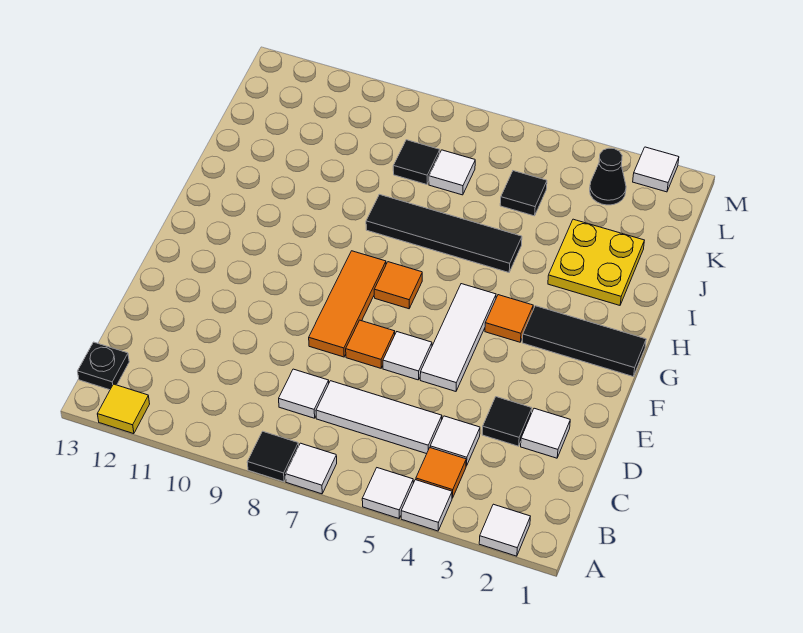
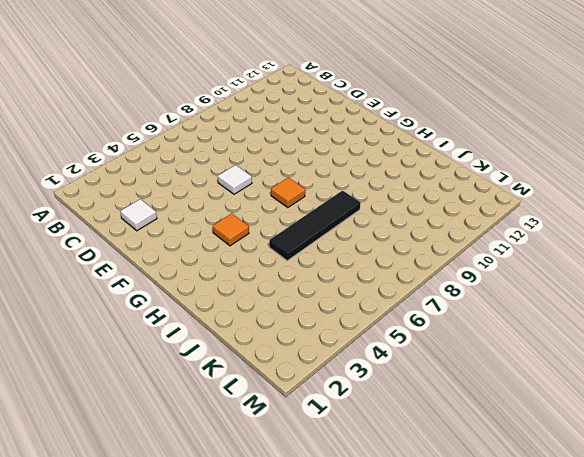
none -> white 1x1 tile [479,504,530,556]
none -> white 1x1 tile [401,480,452,531]
none -> white 1x1 tile [362,468,413,518]

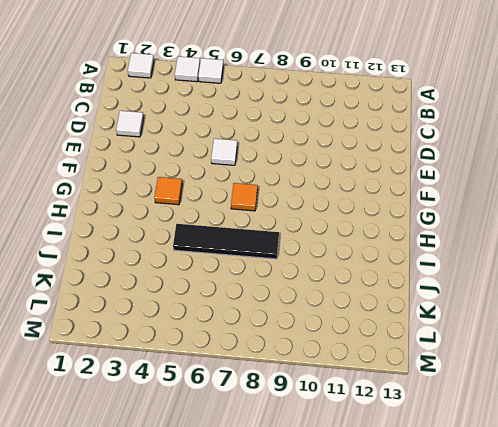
none -> white 1x1 tile [286,443,337,494]
none -> black 1x1 tile [247,431,299,482]
none -> yellow 1x1 tile [97,384,150,434]

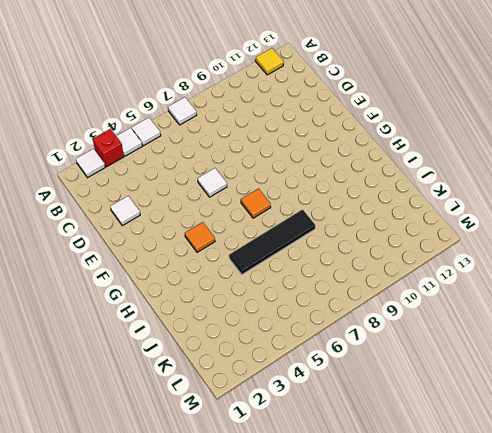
red 1x1 brick [93,129,124,167] -> none
none -> black 1x1 tile [247,431,299,482]
none -> orange 1x1 tile [416,448,466,498]
none -> black 1x1 plate [78,342,129,390]

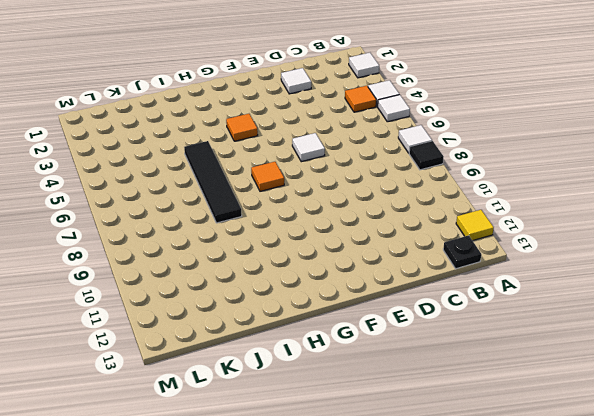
none -> white 1x1 tile [430,416,480,466]
none -> white 1x3 tile [316,381,442,454]
none -> white 1x1 tile [279,369,329,418]

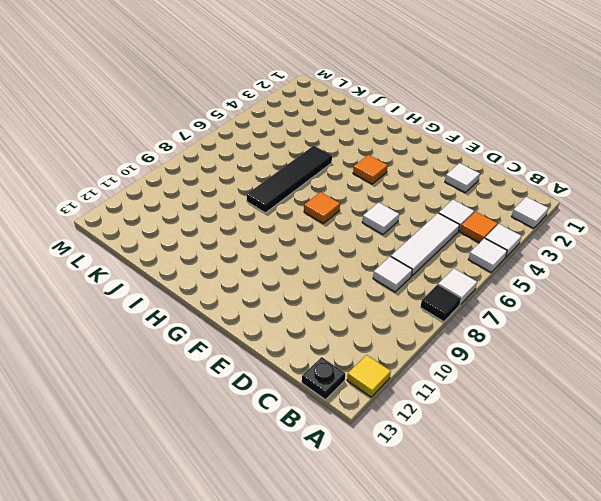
none -> black 1x1 tile [482,397,532,446]
none -> white 1x3 tile [420,284,496,391]
none -> orange 1x1 tile [346,320,395,368]

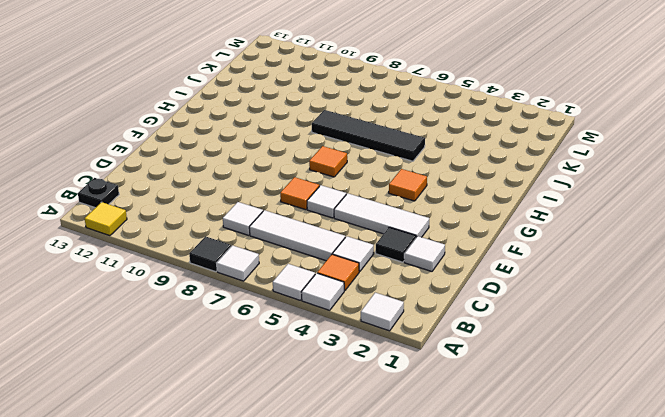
white 1x3 tile [334,193,429,237] -> white 1x3 tile turned to [420,284,496,391]
none -> orange 1x3 tile [309,251,386,357]
none -> black 1x3 tile [522,306,646,377]
none -> yellow 2x2 plate [548,219,644,305]

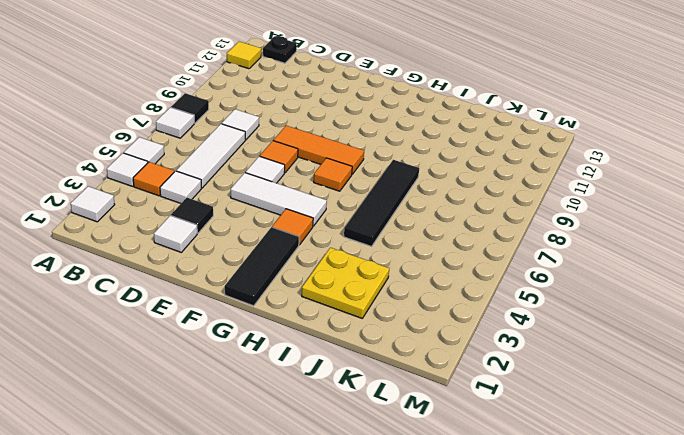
none -> black 1x1 tile [500,171,547,216]
none -> white 1x1 tile [429,150,475,195]
none -> black 1x1 tile [393,140,440,185]

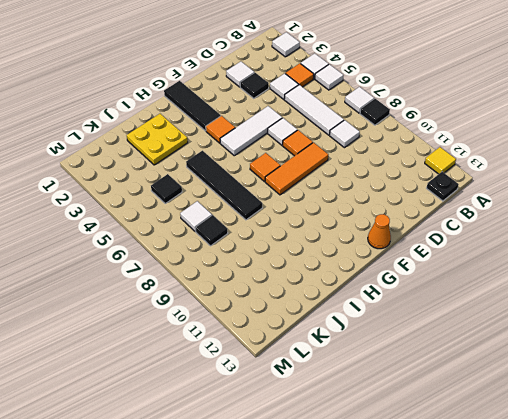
orange 1x1 cone [368,214,391,249] -> none
none -> black 1x1 cone [590,148,626,205]
none -> white 1x1 tile [633,147,679,192]

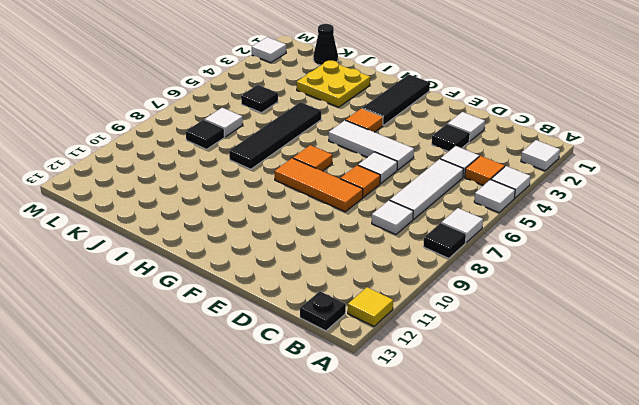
black 1x1 cone [313,24,338,65] -> black 1x1 cone moved to [590,148,626,205]

